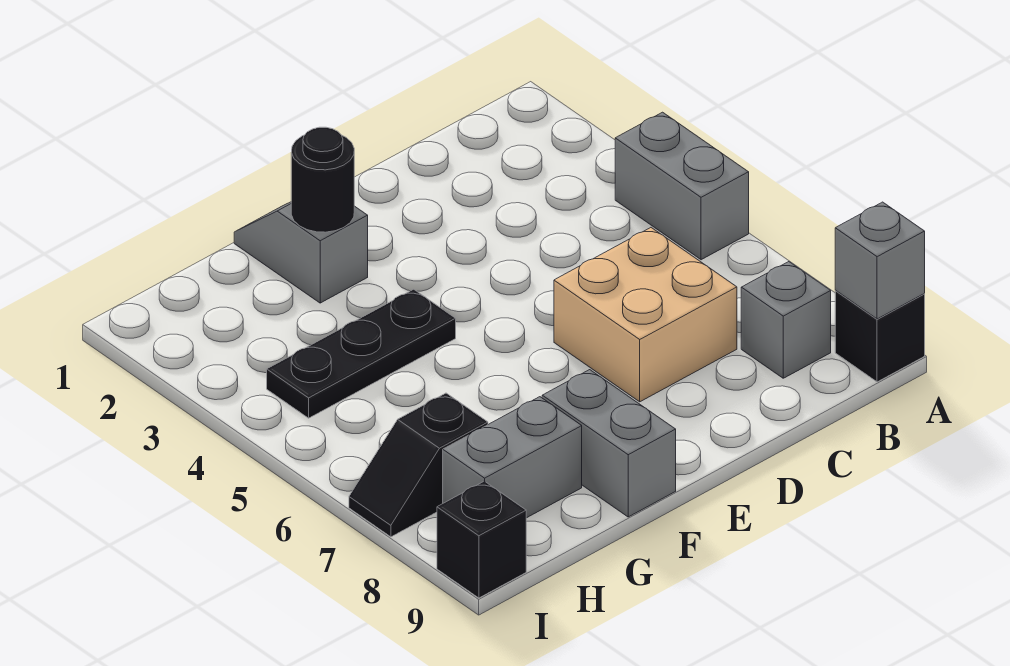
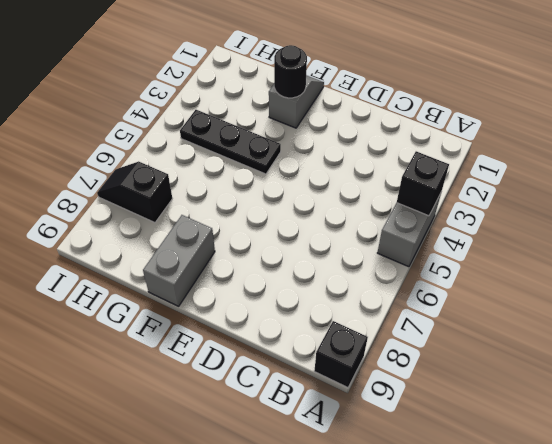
black 1x1 brick [397,151,449,216] -> black 1x1 brick moved to [437,481,526,598]
none -> grey 1x1 brick [741,262,831,378]
none -> tan 2x2 brick [554,228,737,402]
none -> grey 1x2 brick [443,397,582,518]

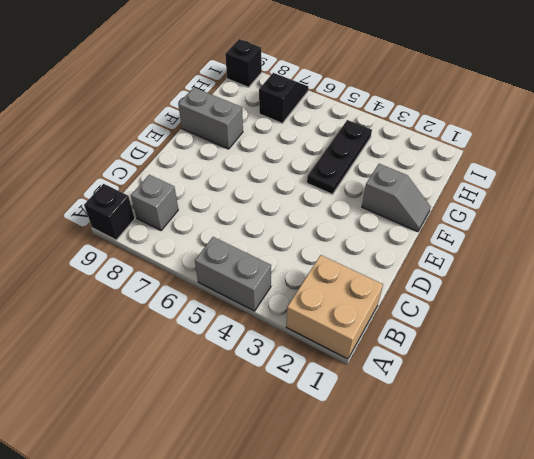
tan 2x2 brick [286,255,383,359] -> tan 2x2 brick moved to [554,228,737,402]
none -> grey 1x2 brick [443,397,582,518]
none -> grey 1x1 brick [835,202,925,319]
none -> black 1x1 round brick [291,127,354,232]

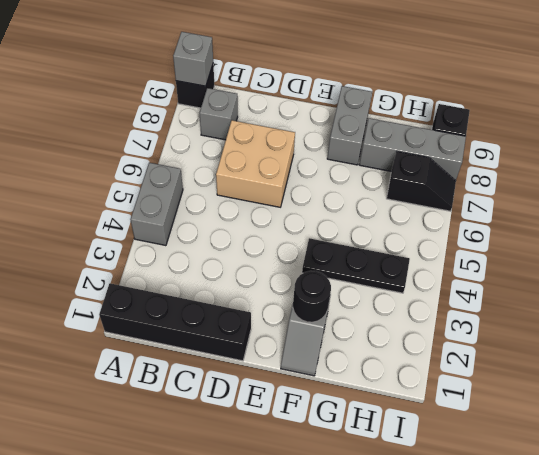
black 1x4 brick [99,283,251,361] -> none
grey 1x3 brick [359,118,466,181] -> grey 1x2 brick [443,397,582,518]

